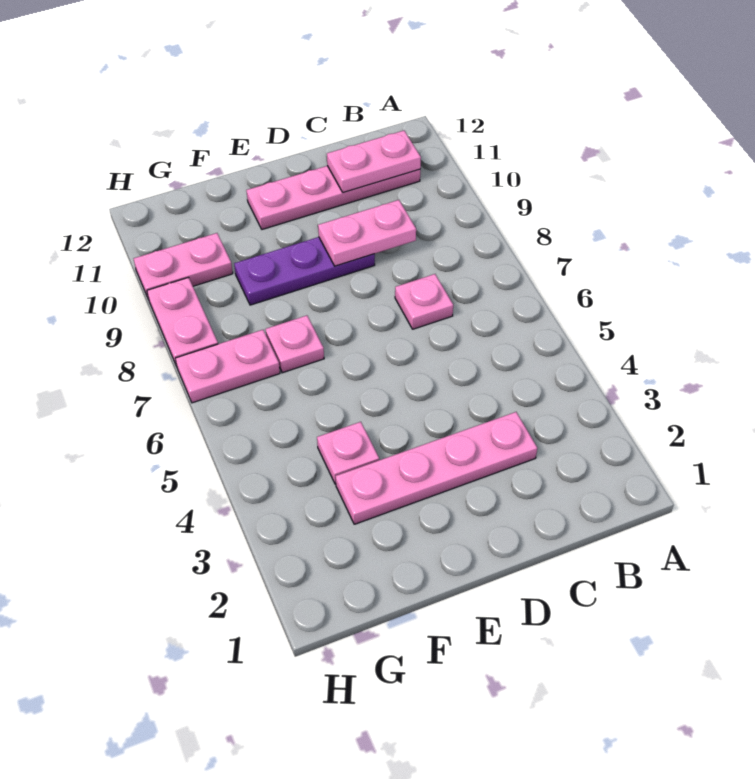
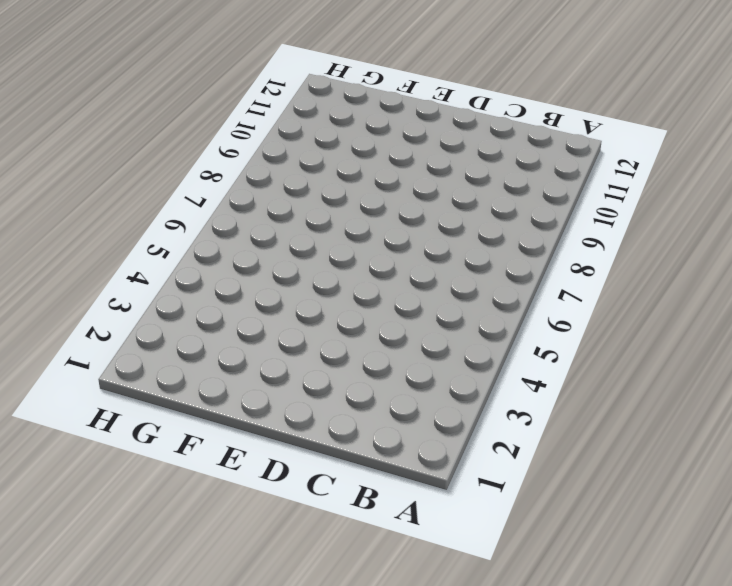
none -> pink 1x4 plate [246,166,420,229]
none -> pink 1x4 plate [336,412,537,524]

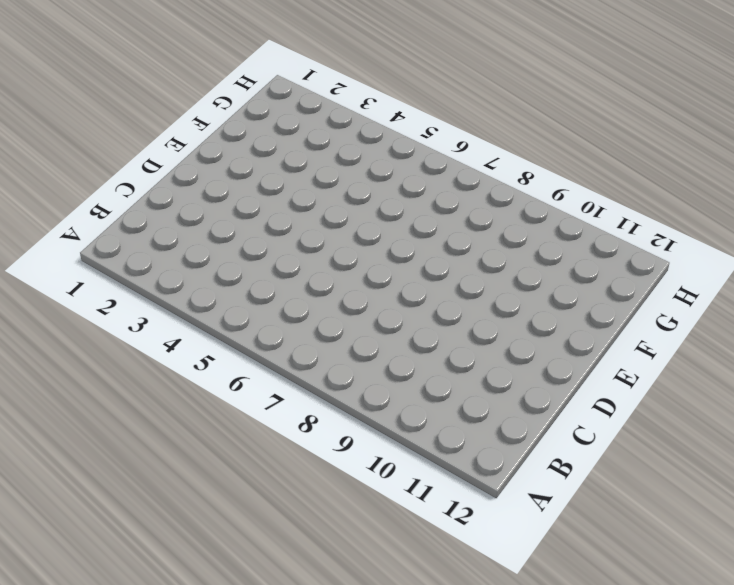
none -> pink 1x4 plate [246,166,420,229]
none -> pink 1x4 plate [336,412,537,524]

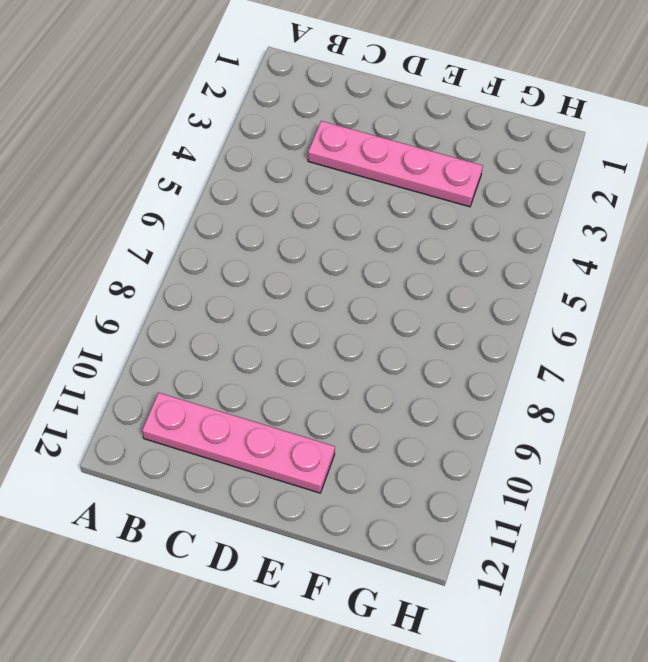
none -> pink 1x1 plate [395,274,453,329]
none -> purple 1x3 plate [234,237,375,305]

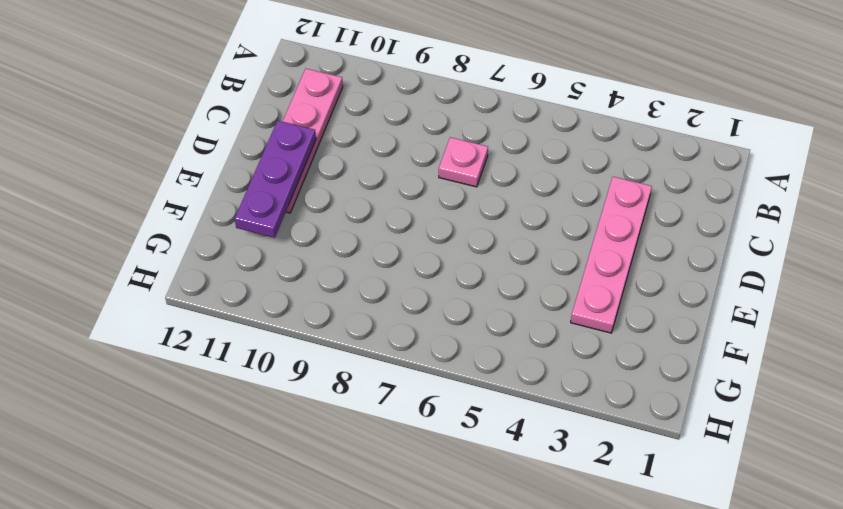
purple 1x3 plate [235,121,316,238] -> purple 1x3 plate moved to [234,237,375,305]
none -> pink 1x1 plate [317,422,379,484]
none -> pink 1x1 plate [266,315,324,373]

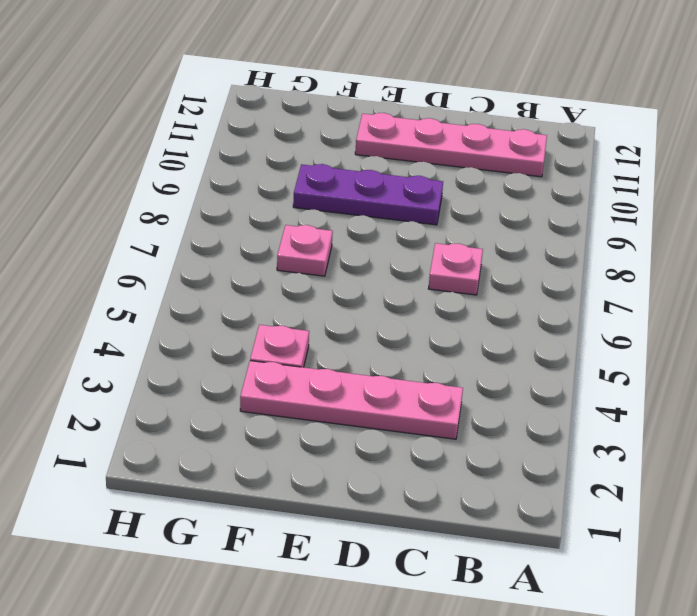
none -> pink 1x2 plate [175,330,280,403]
none -> pink 1x2 plate [134,233,233,299]

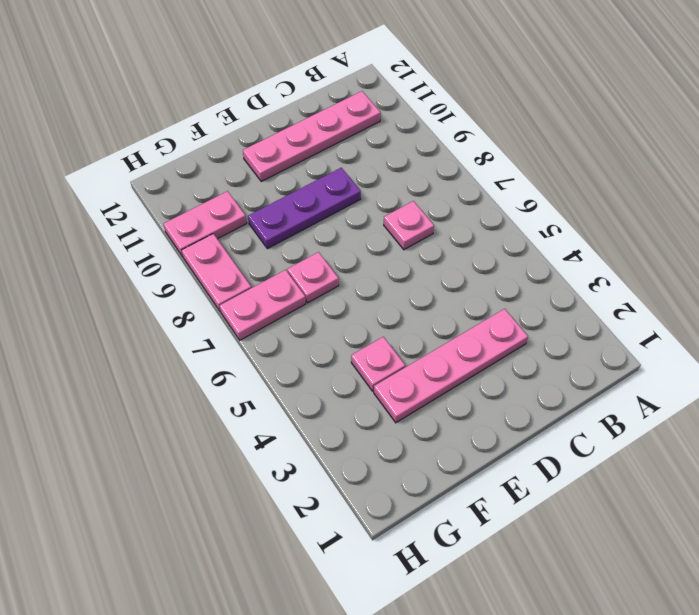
none -> pink 1x2 plate [327,130,421,193]
none -> pink 1x2 plate [318,200,416,266]

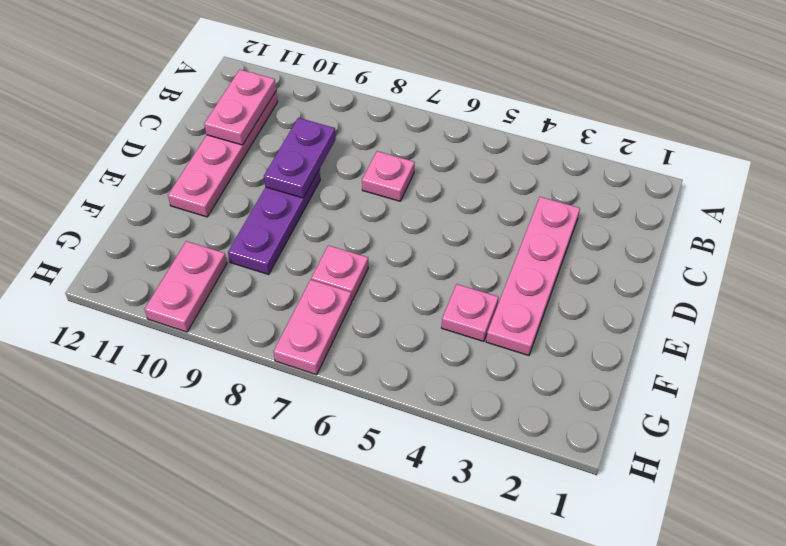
purple 1x2 plate [264,118,336,198] -> pink 1x2 plate [318,200,416,266]
none -> pink 1x2 plate [147,278,218,366]

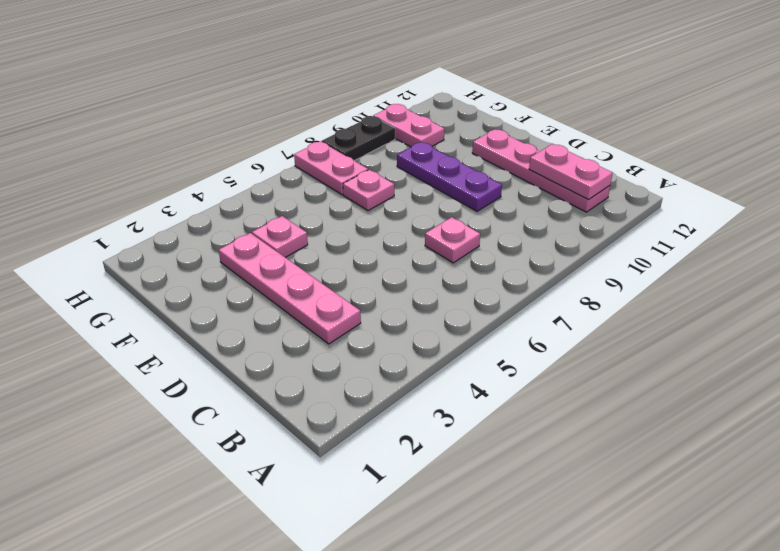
black 1x2 plate [322,116,395,161] -> pink 1x2 plate [147,278,218,366]
none -> pink 1x2 plate [318,200,416,266]

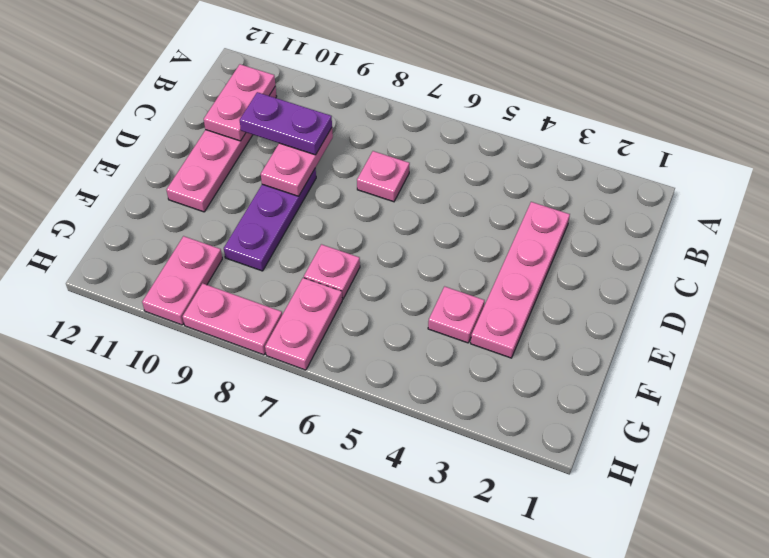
purple 1x2 plate [240,92,332,155] -> none

